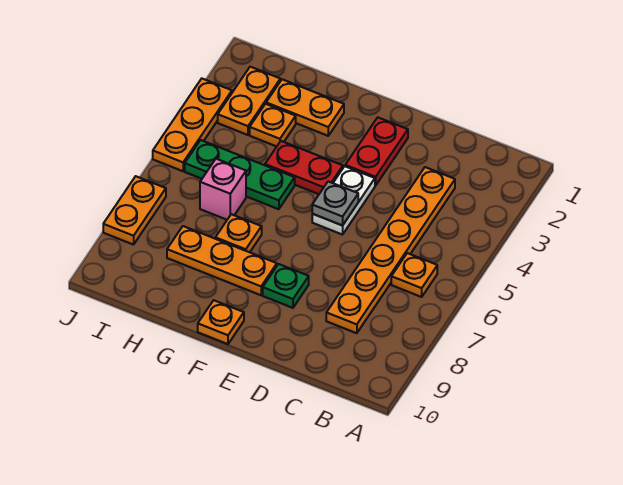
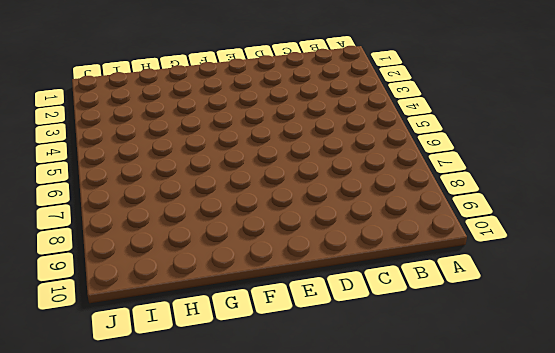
none -> orange 1x1 plate [391,253,437,297]
none -> orange 1x6 plate [326,167,455,333]
none -> red 1x2 plate [345,117,408,186]

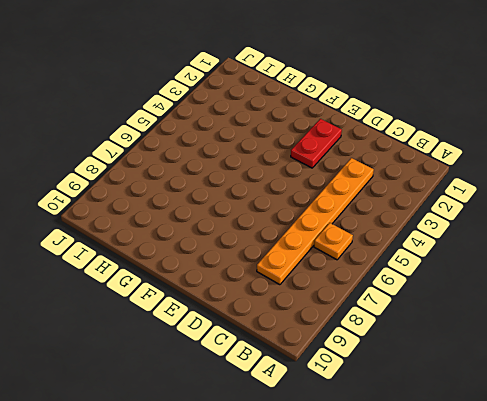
none -> white 1x2 plate [312,166,375,235]
none -> green 1x1 plate [263,264,309,308]
none -> red 1x2 plate [265,141,343,194]

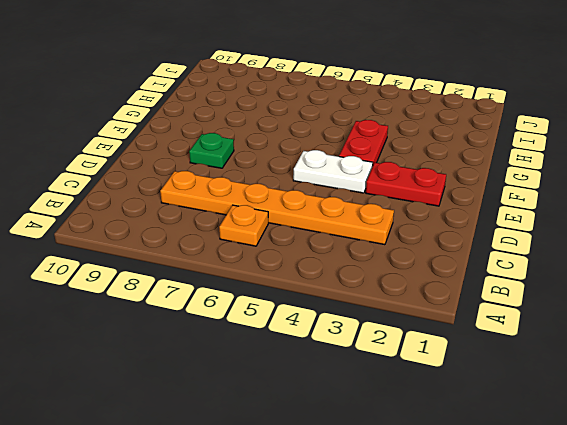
none -> orange 1x3 plate [167,226,277,295]
none -> orange 1x1 plate [198,300,244,344]
none -> orange 1x2 plate [266,79,344,136]

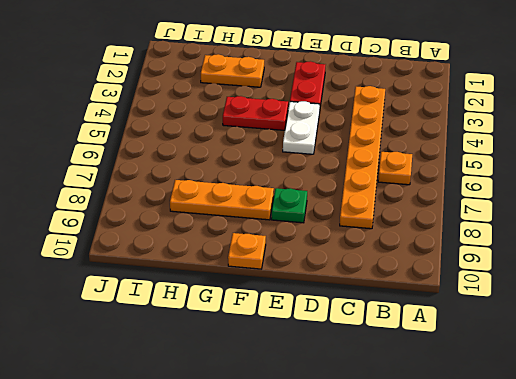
none -> green 1x3 plate [185,140,295,209]
none -> orange 1x1 plate [215,214,262,252]
none -> orange 1x1 plate [250,104,296,146]

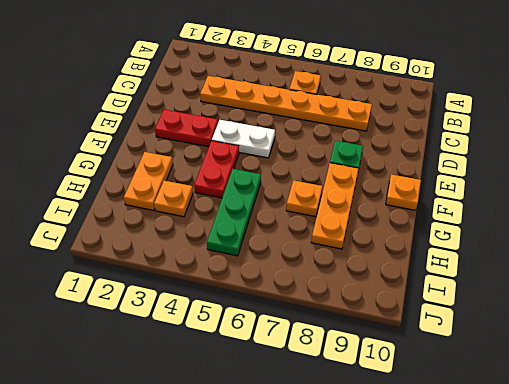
none -> pink 1x1 brick [200,159,246,220]
none -> orange 1x2 plate [218,67,280,135]
none -> orange 1x3 plate [153,79,232,171]

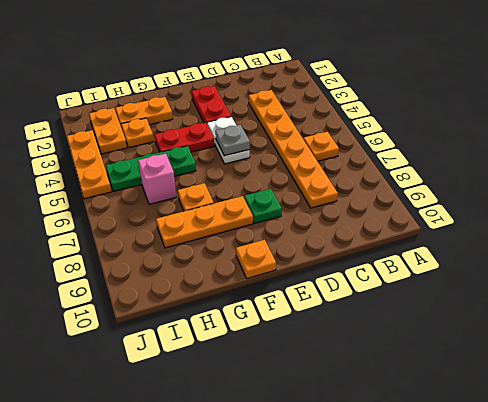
none -> orange 1x2 plate [103,176,166,245]

